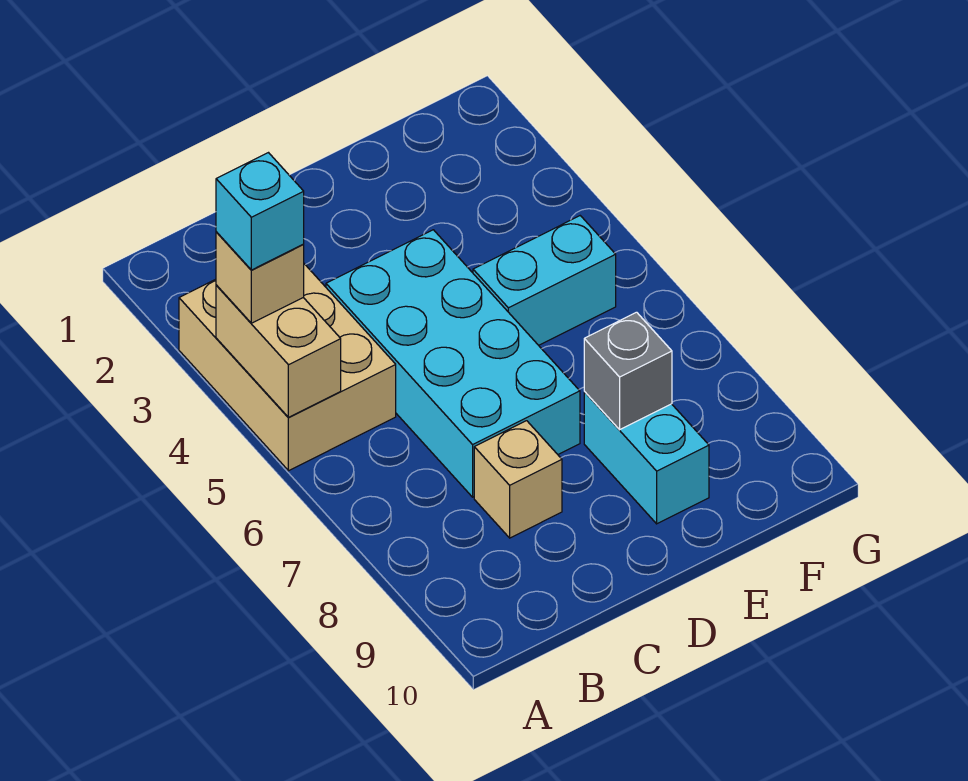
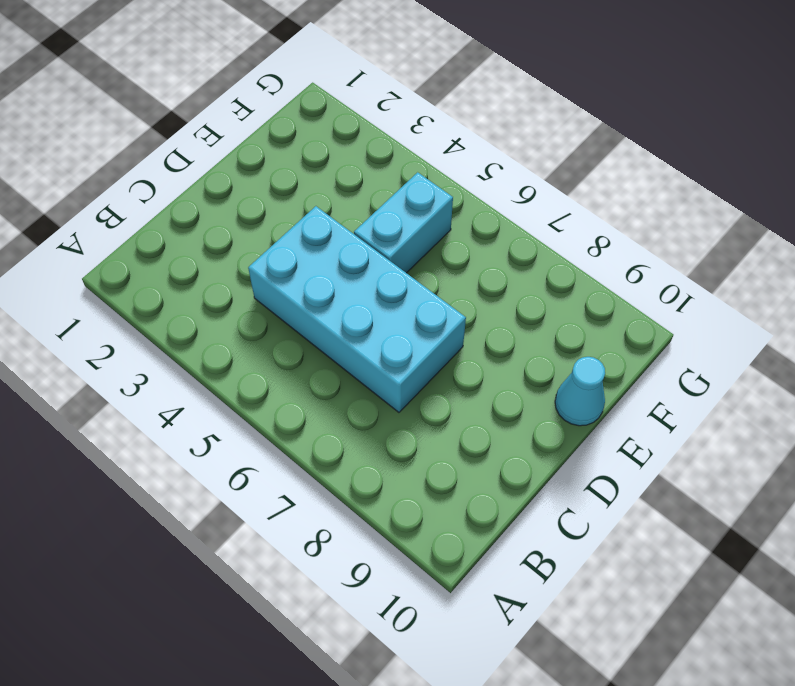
cyan 1x1 cone [555,357,605,426] -> none
none -> tan 2x3 brick [179,264,396,471]
none -> tan 1x1 brick [474,421,562,538]

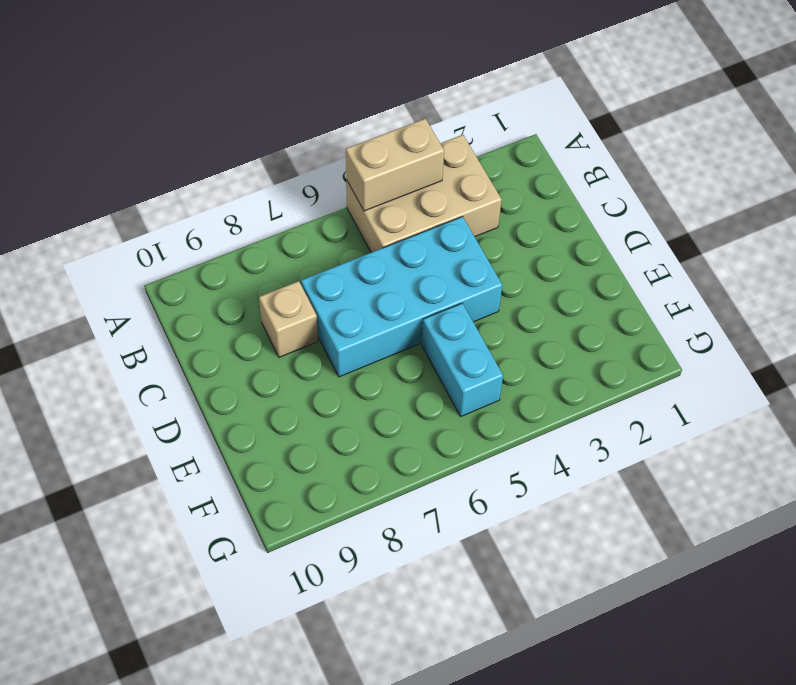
none -> cyan 1x2 brick [584,392,709,524]
none -> grey 1x1 brick [584,312,672,430]

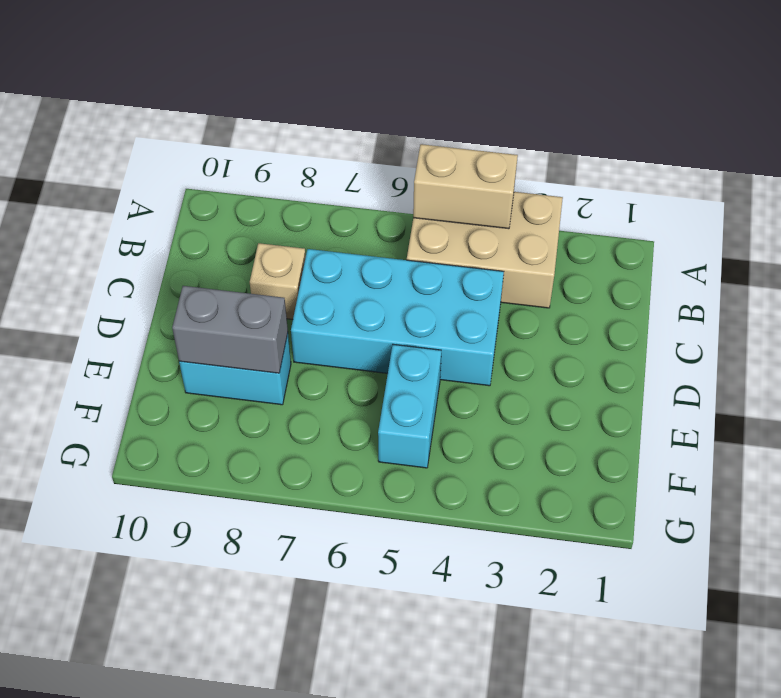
grey 1x2 brick [172,286,288,373] -> grey 1x1 brick [584,312,672,430]
none -> tan 1x1 brick [216,232,304,323]
none -> cyan 1x1 brick [216,153,304,270]

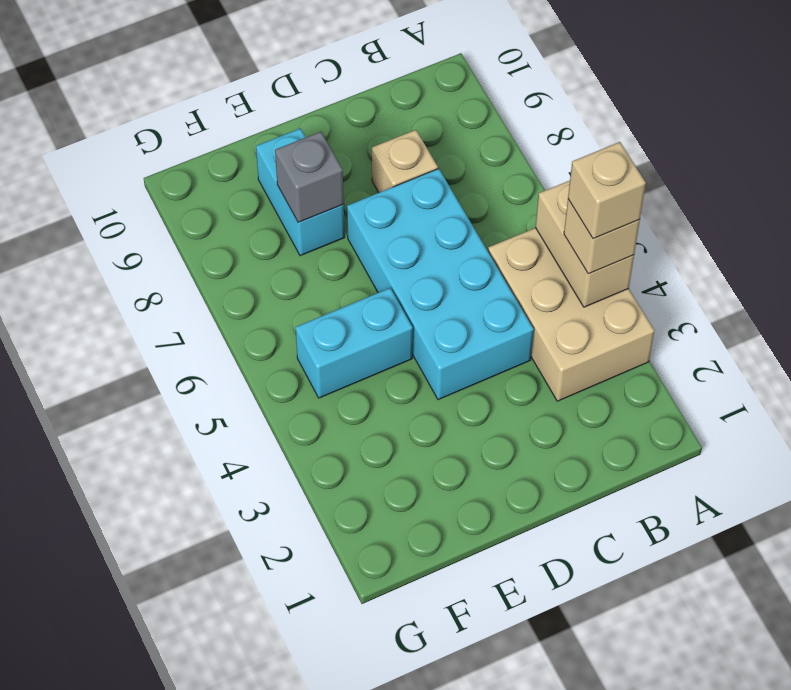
tan 1x1 brick [568,142,646,239] -> cyan 1x1 brick [216,153,304,270]

